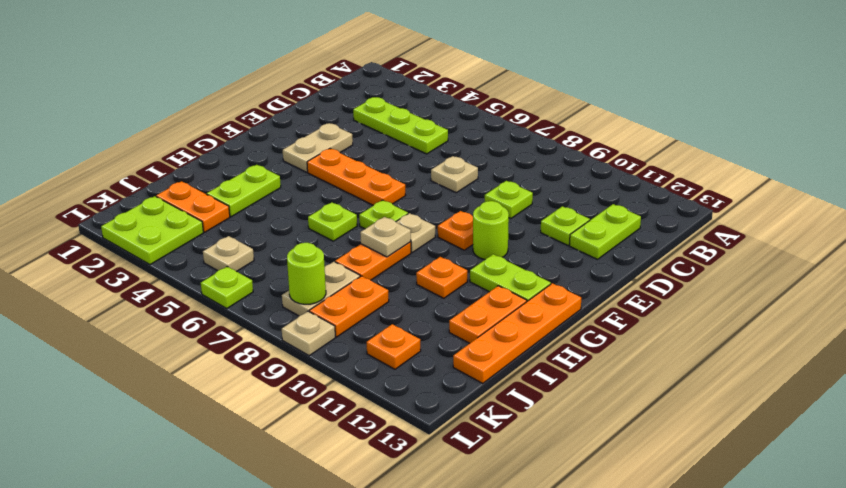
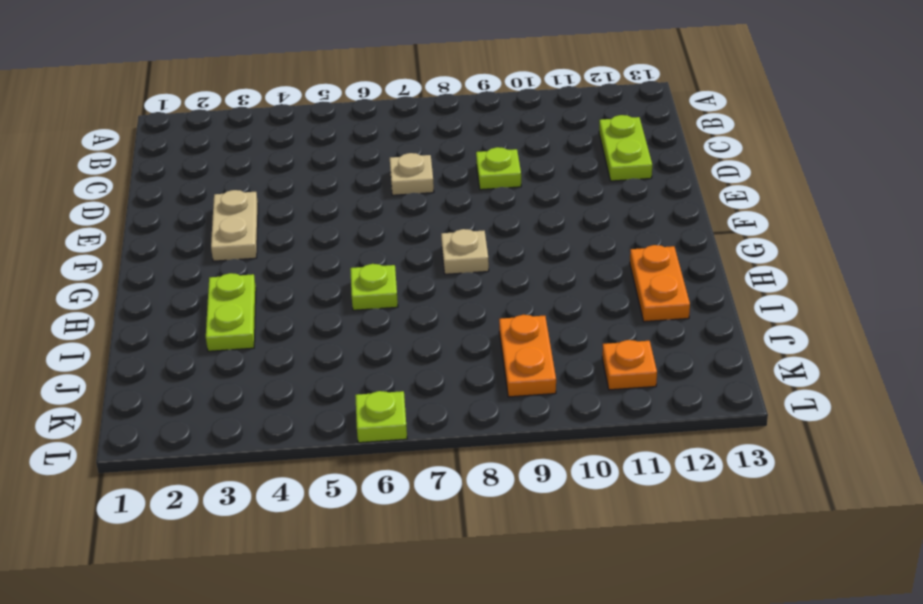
none -> lime 1x3 plate [353,97,448,154]
none -> lime 1x1 plate [541,206,590,245]
none -> orange 1x3 plate [307,149,406,205]

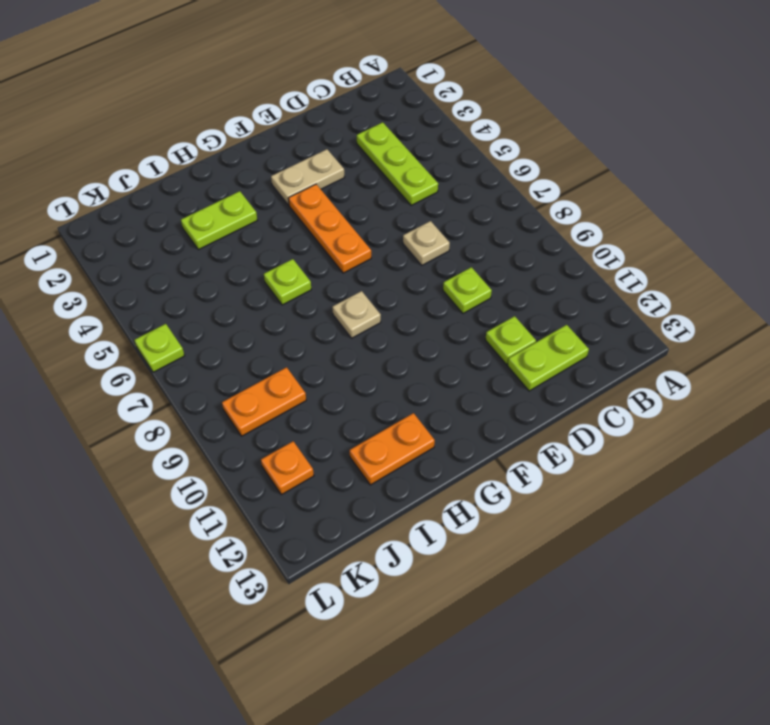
none -> orange 1x1 plate [438,211,473,250]
none -> lime 1x1 round brick [473,201,509,260]
none -> lime 1x1 plate [359,200,408,229]

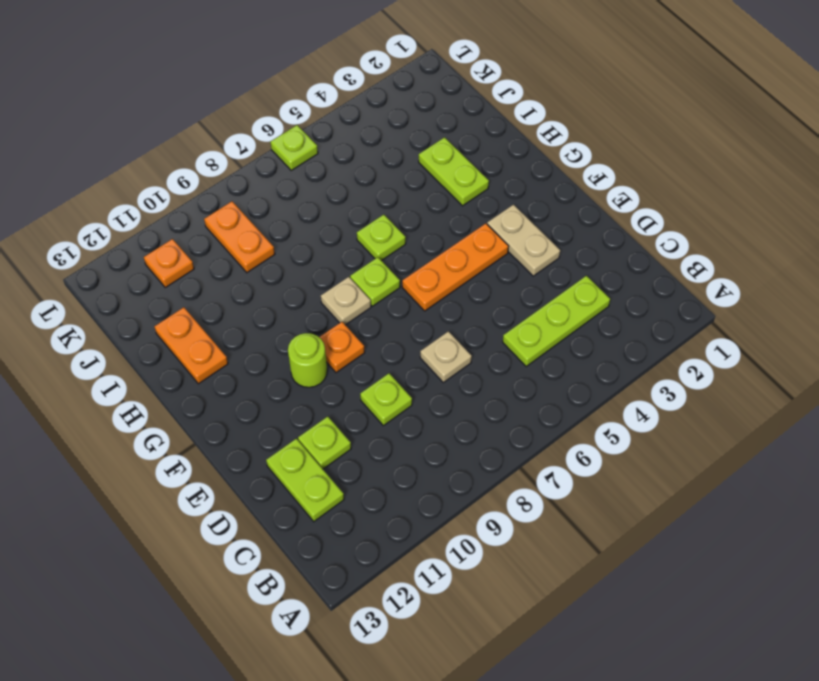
none -> lime 1x2 plate [470,254,551,301]
none -> orange 1x4 plate [453,283,581,383]
none -> orange 1x2 plate [335,242,411,280]

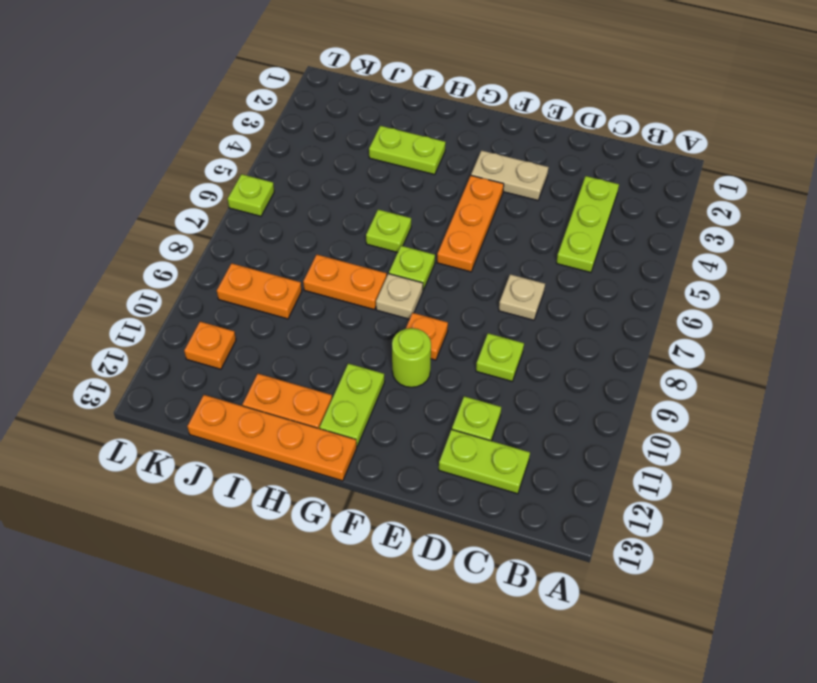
none -> orange 1x1 plate [416,257,467,298]
none -> orange 1x2 plate [156,181,230,232]
none -> tan 1x2 plate [282,262,360,316]

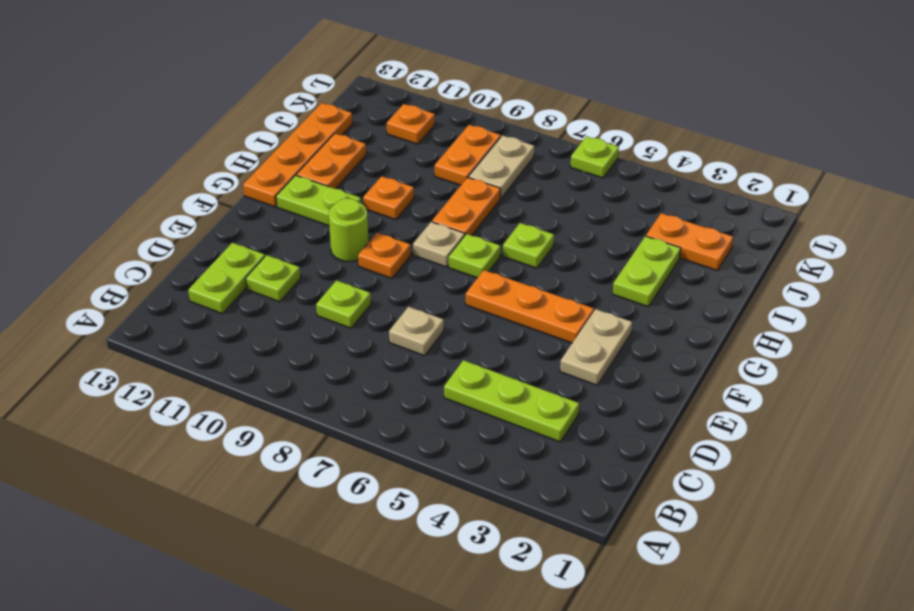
none -> lime 2x2 plate [101,196,203,265]
none -> tan 1x1 plate [203,236,254,272]
none -> tan 1x1 plate [282,311,335,356]

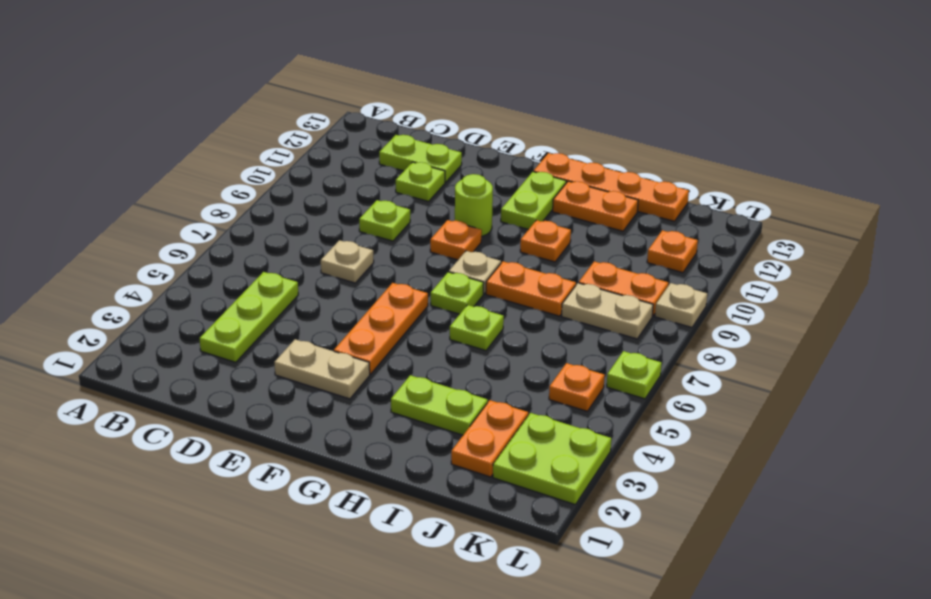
orange 1x1 plate [549,363,605,411] -> tan 1x1 plate [203,236,254,272]
none -> tan 1x1 plate [360,217,411,257]
none -> lime 1x1 round brick [287,243,326,304]

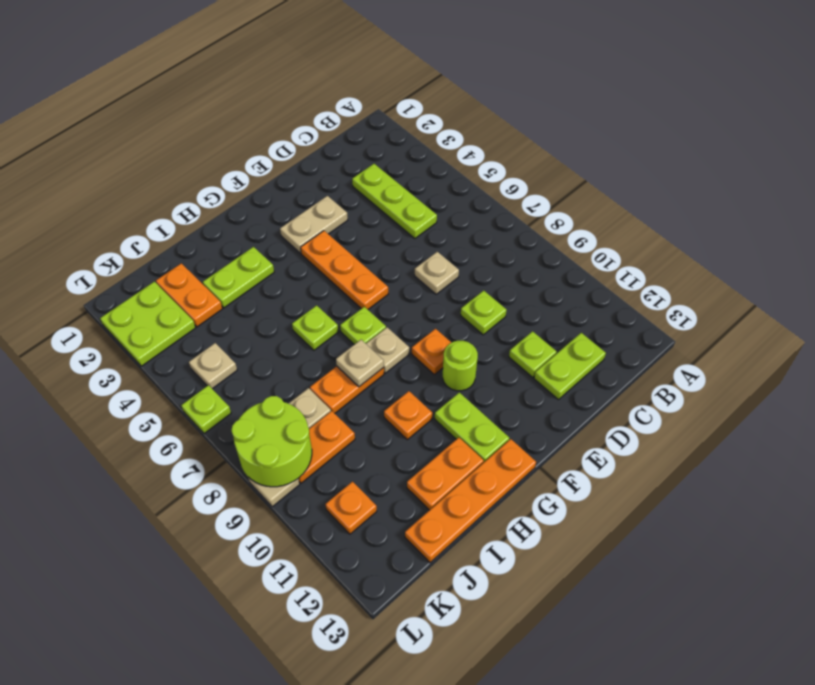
lime 2x2 round brick [231,396,312,487] -> lime 1x1 round brick [287,243,326,304]

